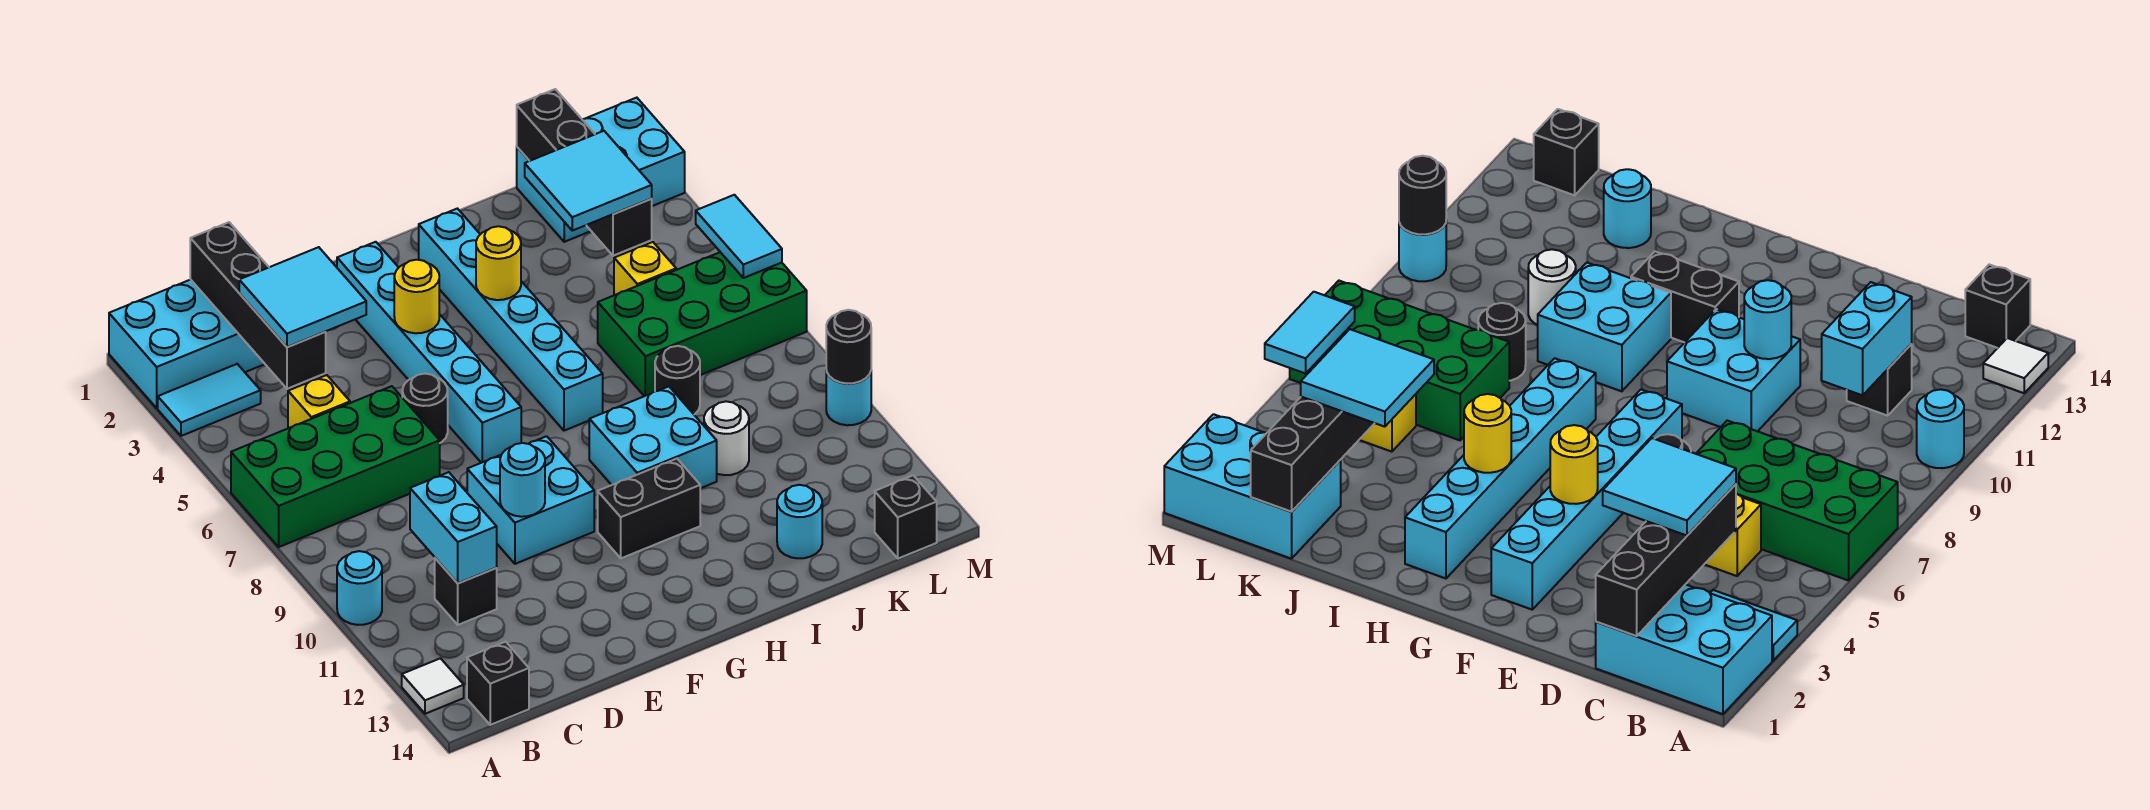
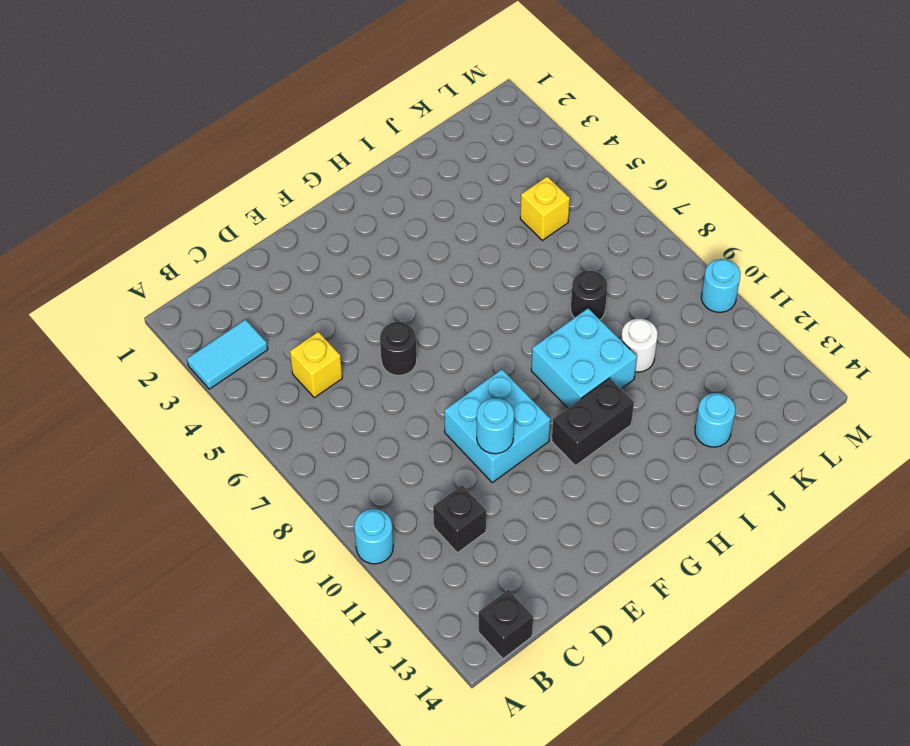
none -> cyan 2x3 brick [109,280,265,408]
none -> green 2x4 brick [231,386,440,547]
none -> white 1x1 tile [402,658,464,714]
none -> cyan 1x6 brick [337,242,521,463]

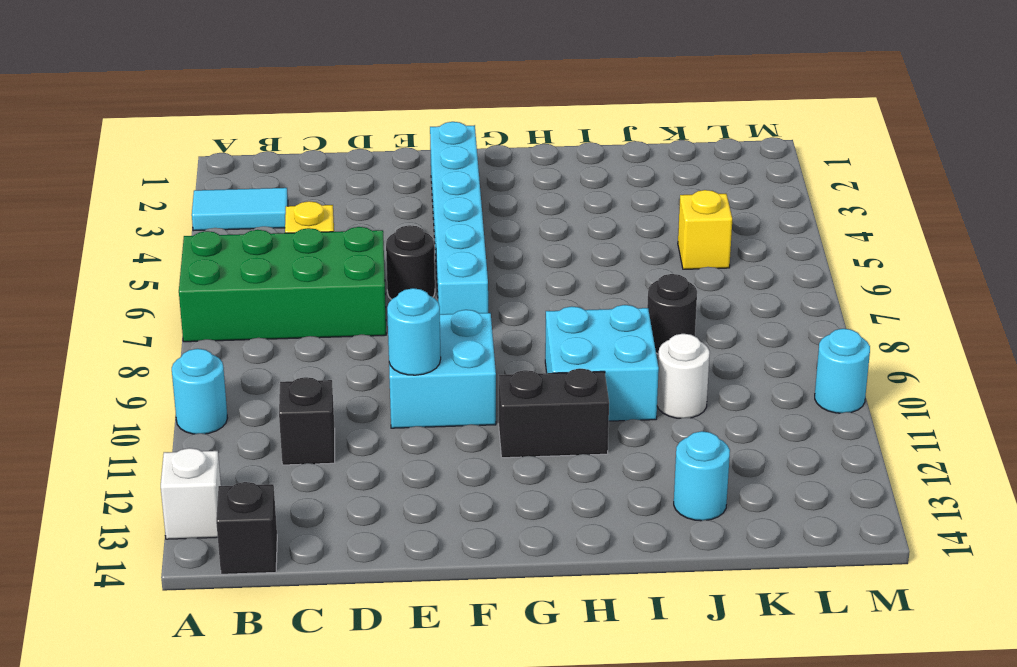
white 1x1 brick [161,448,221,539] -> white 1x1 tile [402,658,464,714]
none -> cyan 2x3 brick [109,280,265,408]
none -> cyan 1x6 brick [419,209,603,431]
none -> green 2x4 brick [598,252,807,396]
none -> cyan 2x3 brick [517,98,685,242]

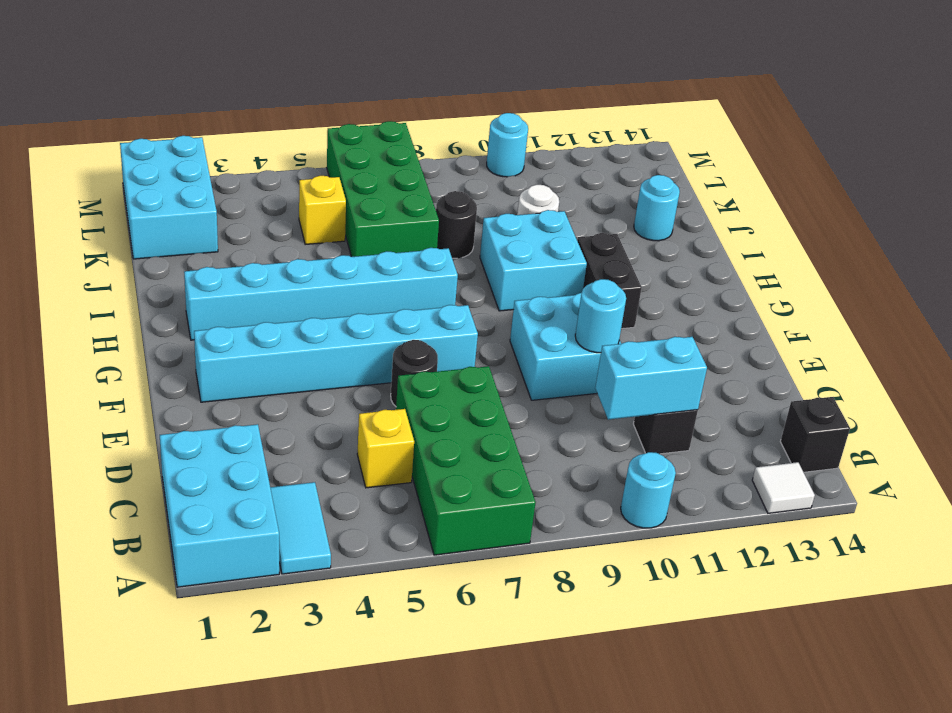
none -> black 1x1 brick [875,475,937,559]
none -> black 1x4 brick [190,222,326,389]
none -> yellow 1x1 round brick [394,260,439,333]
none -> yellow 1x1 round brick [476,226,521,300]

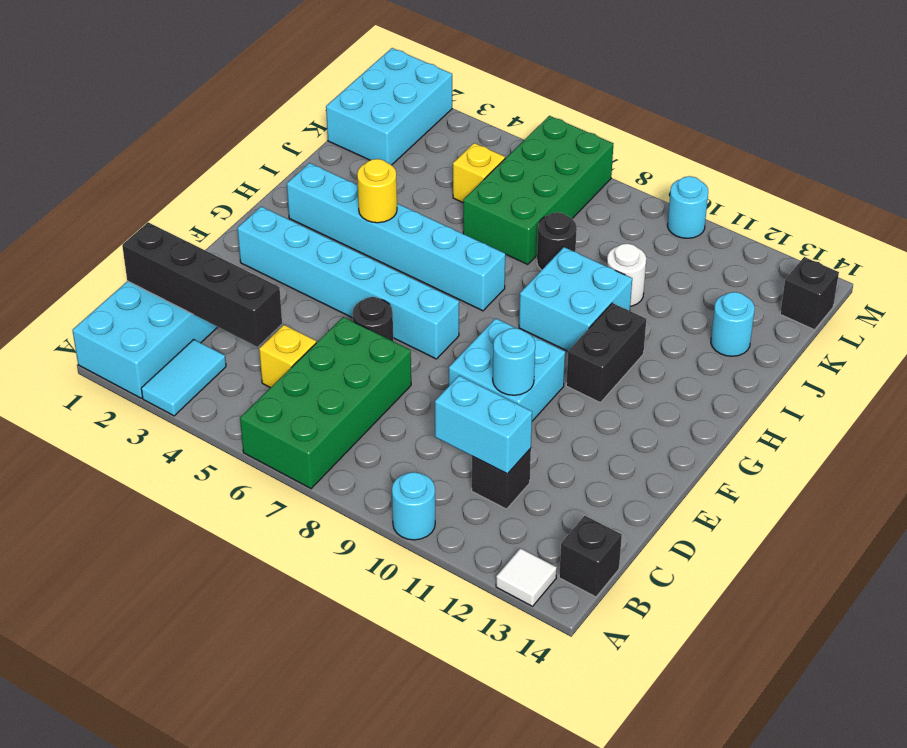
none -> yellow 1x1 round brick [394,260,439,333]
none -> black 1x4 brick [517,89,652,256]
none -> cyan 1x2 tile [696,195,782,278]
none -> black 1x1 round brick [826,310,871,384]

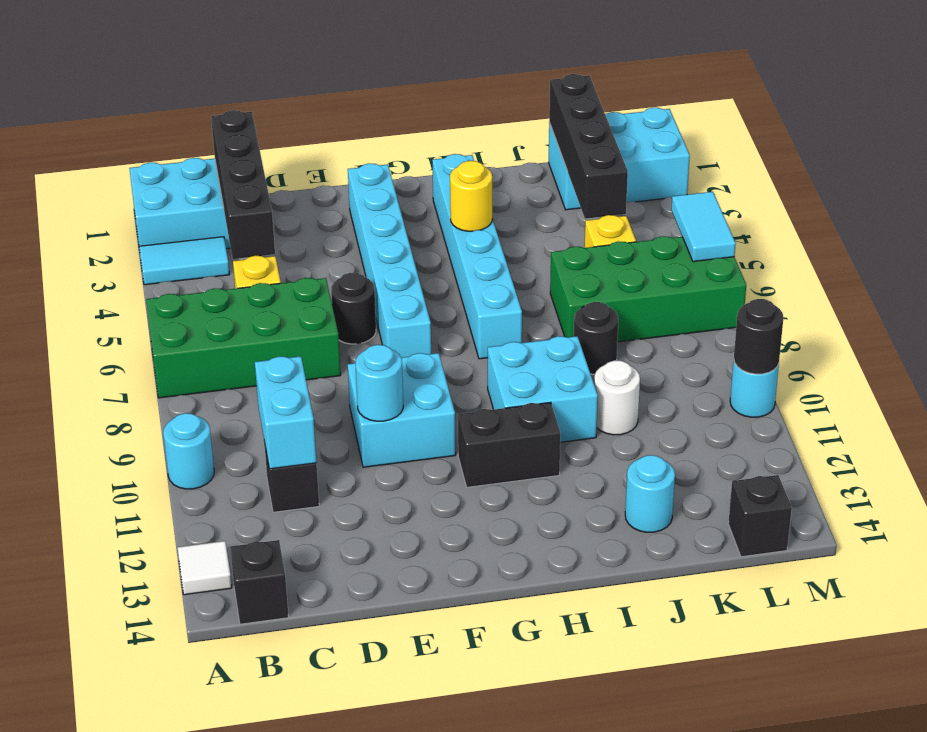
none -> yellow 1x1 round brick [394,260,439,333]
none -> cyan 2x2 tile [239,247,366,347]
none -> cyan 2x2 tile [525,131,652,231]

